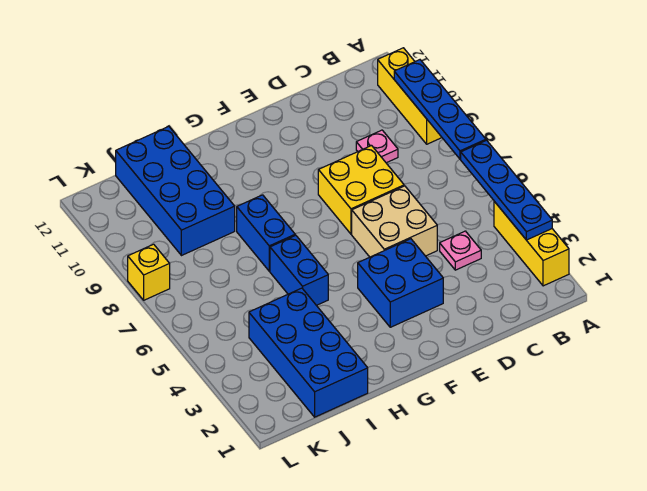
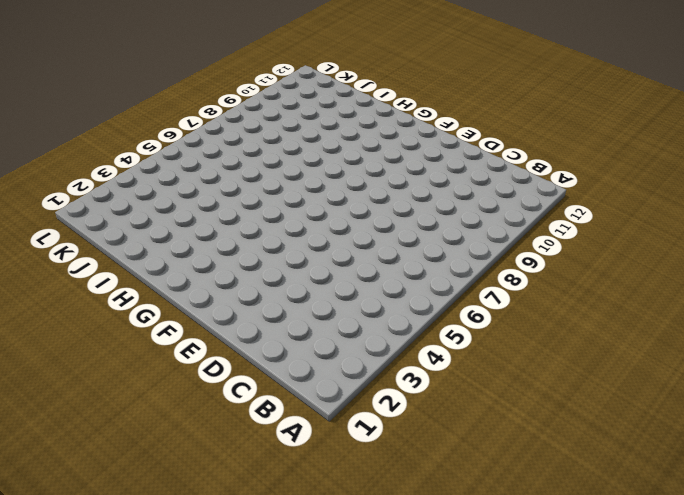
none -> yellow 1x3 brick [494,201,569,286]
none -> yellow 1x3 brick [378,48,442,144]
none -> pink 1x1 plate [440,231,481,270]

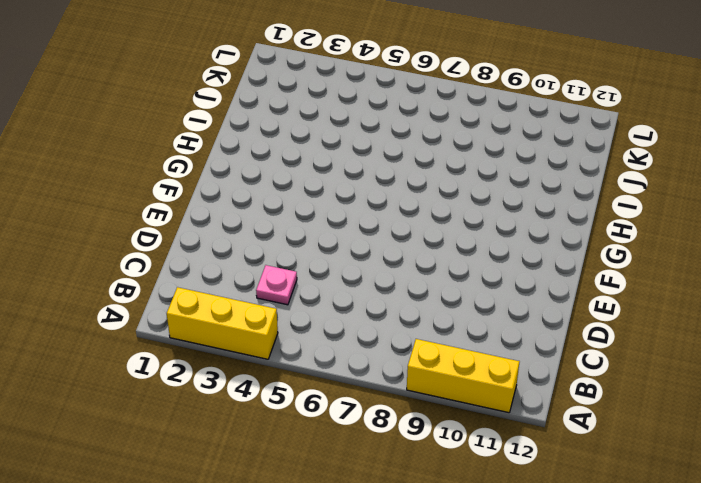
none -> pink 1x1 plate [356,130,398,163]
none -> tan 2x2 brick [352,186,437,257]
none -> yellow 2x2 brick [318,146,404,234]

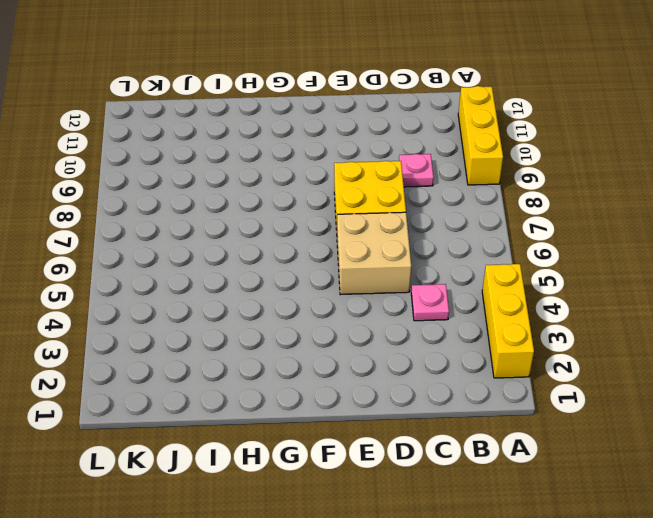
none -> blue 2x2 brick [358,239,443,327]
none -> blue 1x2 brick [270,235,328,306]
none -> blue 1x2 brick [237,195,295,271]

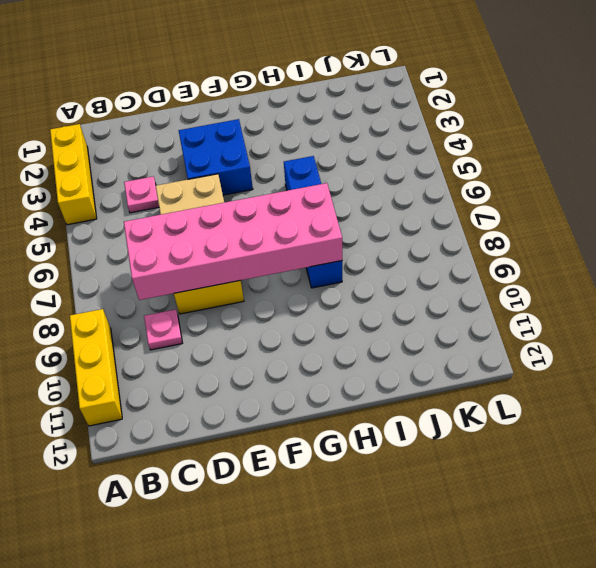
pink 2x6 brick [124,183,342,300] -> none
none -> blue 2x4 brick [249,288,368,417]
none -> blue 2x4 brick [116,126,235,256]
none -> yellow 1x1 brick [128,244,170,300]

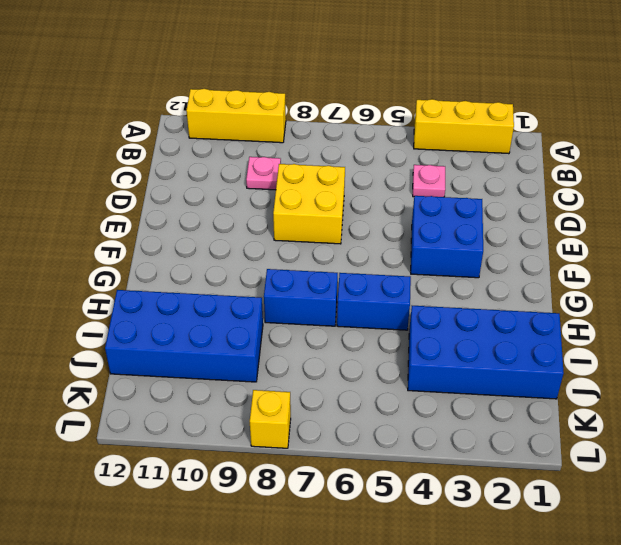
none -> tan 2x2 brick [352,186,437,257]
none -> blue 1x4 plate [461,140,552,240]
none -> blue 1x4 plate [394,60,486,159]

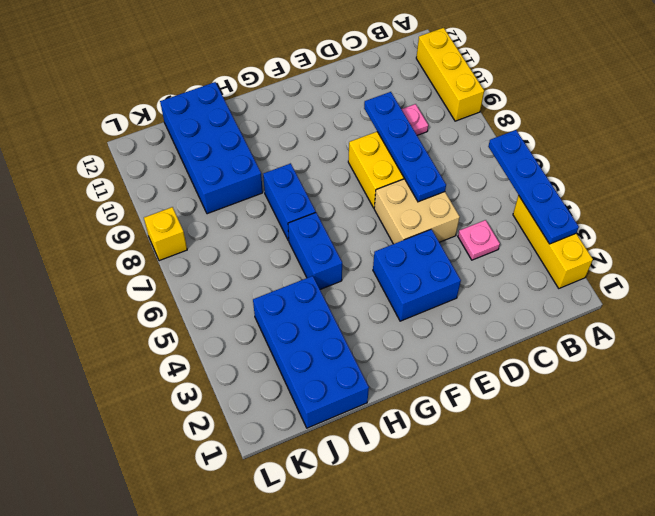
blue 1x4 plate [364,92,446,202] -> blue 1x4 plate moved to [394,60,486,159]

